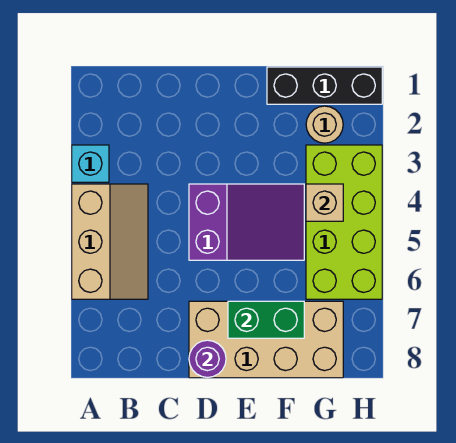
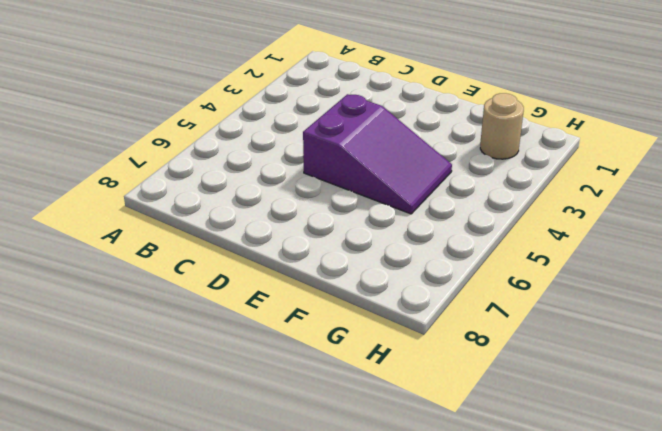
none -> cyan 1x1 brick [72,145,109,182]
none -> tan 2x3 slope [72,184,148,299]

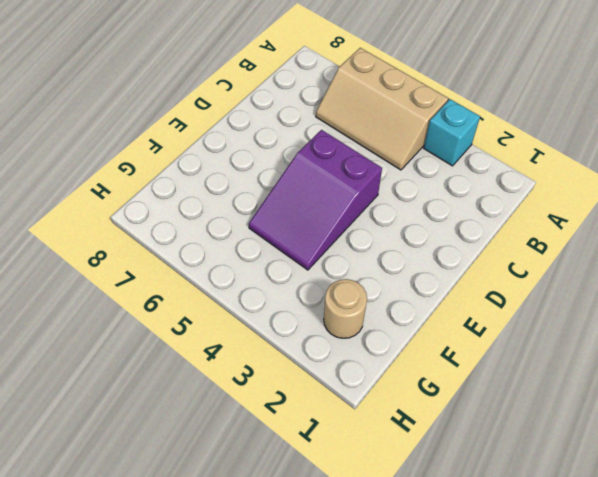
none -> tan 2x4 brick [189,301,343,378]
none -> black 1x3 brick [267,67,382,104]

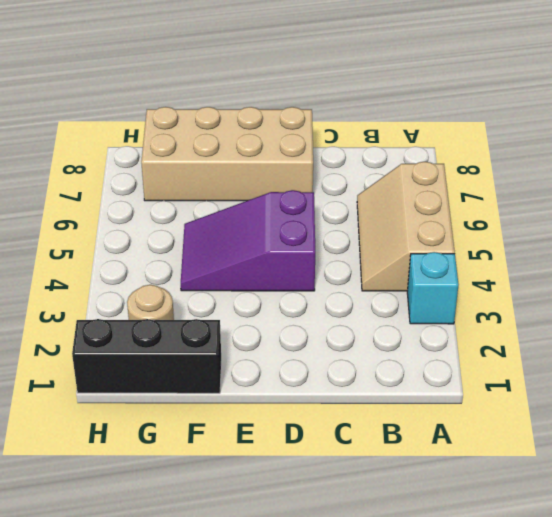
none -> lime 2x4 brick [306,145,382,299]
none -> purple 1x1 round brick [189,340,226,378]

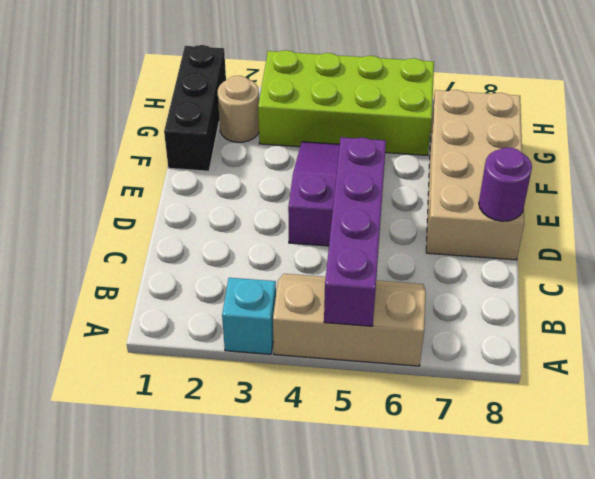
purple 1x4 brick [324,137,386,326] -> none
none -> green 1x2 brick [228,301,304,338]
none -> tan 1x1 brick [306,184,343,221]

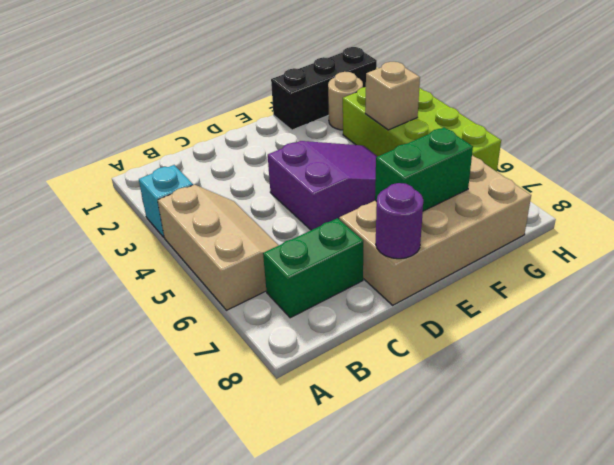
green 1x2 brick [263,218,363,318] -> none

